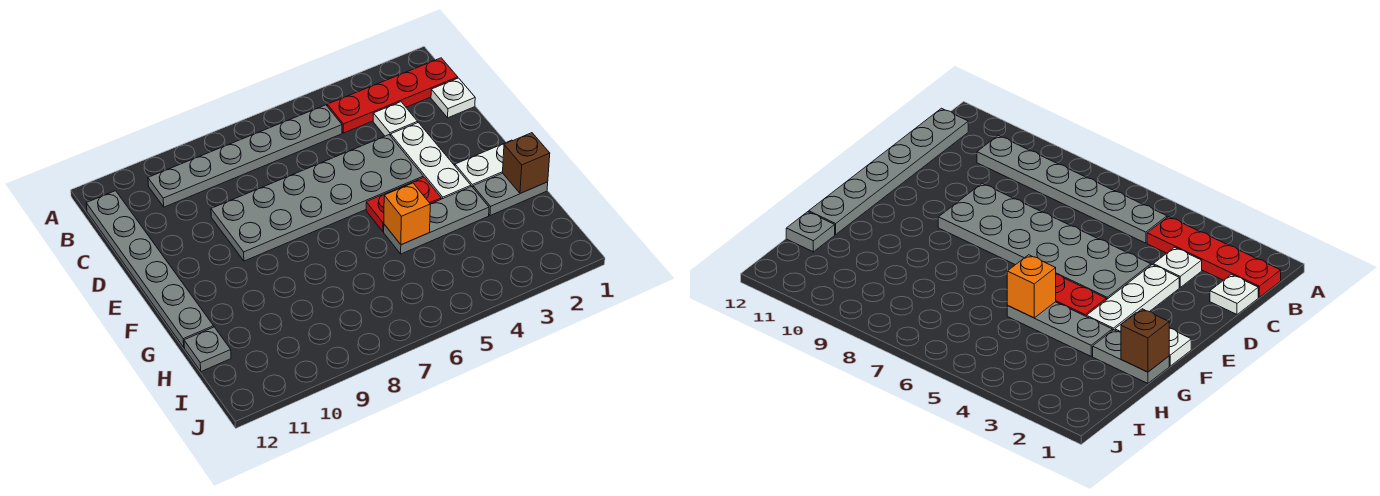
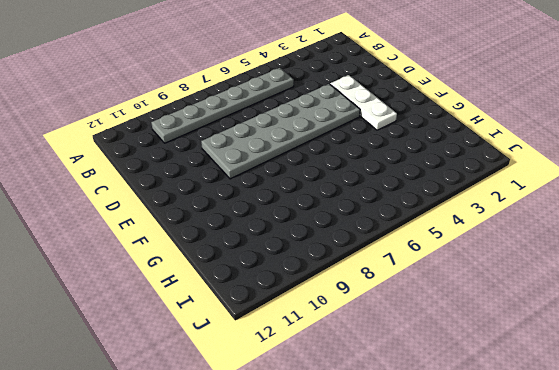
none -> red 1x4 plate [327,58,458,133]
none -> grey 1x6 plate [86,191,214,347]
none -> white 1x1 plate [431,78,475,118]

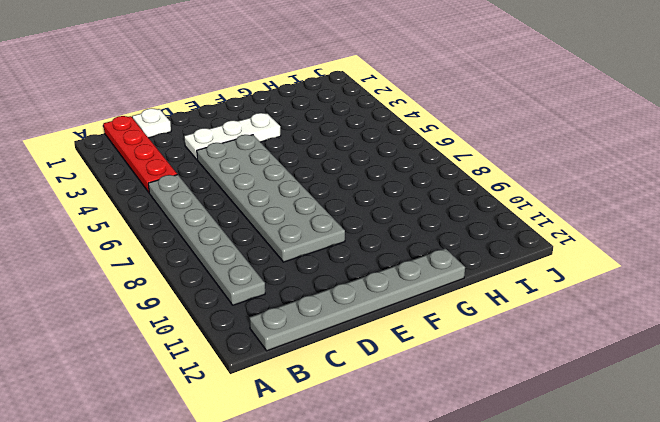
none -> white 1x1 plate [373,102,418,136]
none -> white 1x2 plate [455,140,512,187]
none -> red 1x2 plate [366,177,441,232]

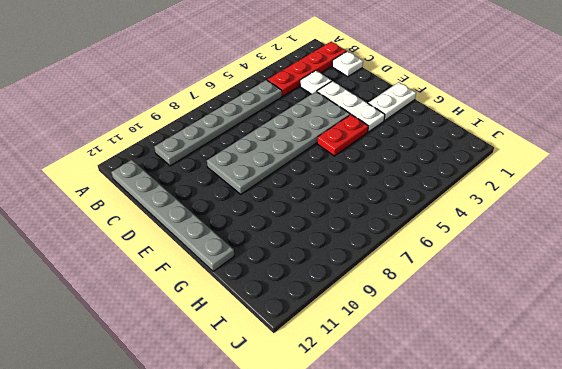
none -> grey 1x2 plate [473,173,548,216]
none -> grey 1x3 plate [384,186,489,254]
none -> grey 1x1 plate [184,327,231,372]

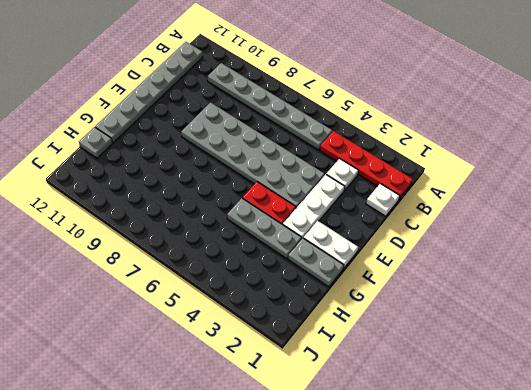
none -> brown 1x1 brick [503,133,550,193]
none -> orange 1x1 brick [384,183,430,245]

